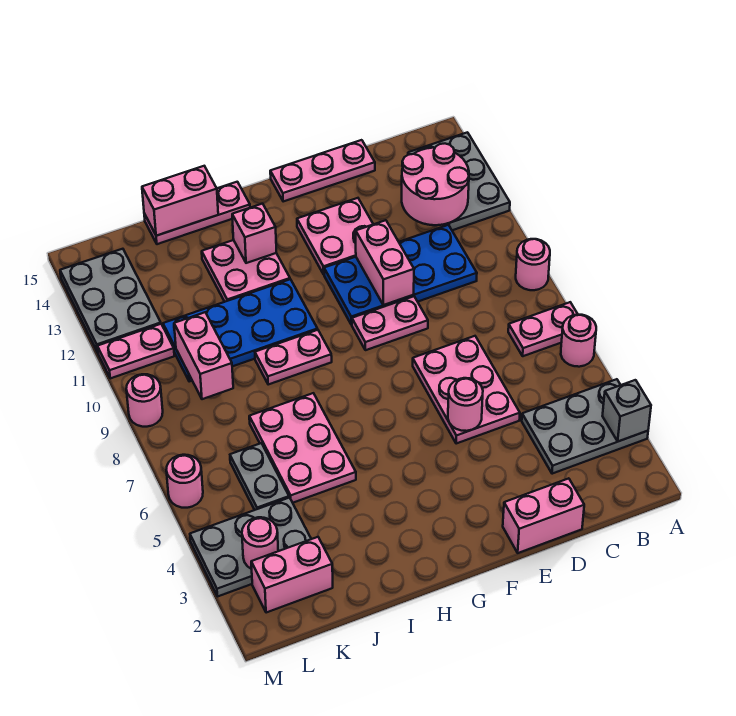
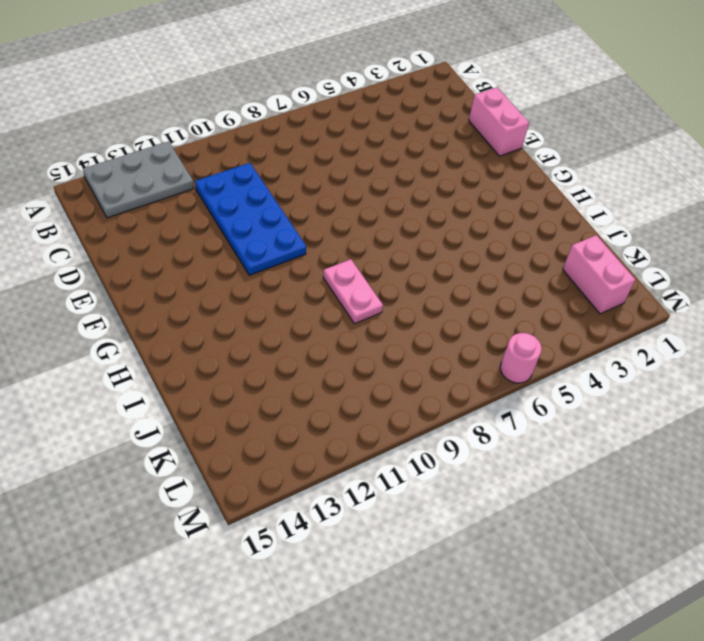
none -> grey 2x3 plate [522,379,648,474]
none -> pink 1x1 round brick [561,315,596,367]
none -> pink 1x2 plate [508,302,578,356]
none -> pink 1x1 round brick [516,239,550,290]

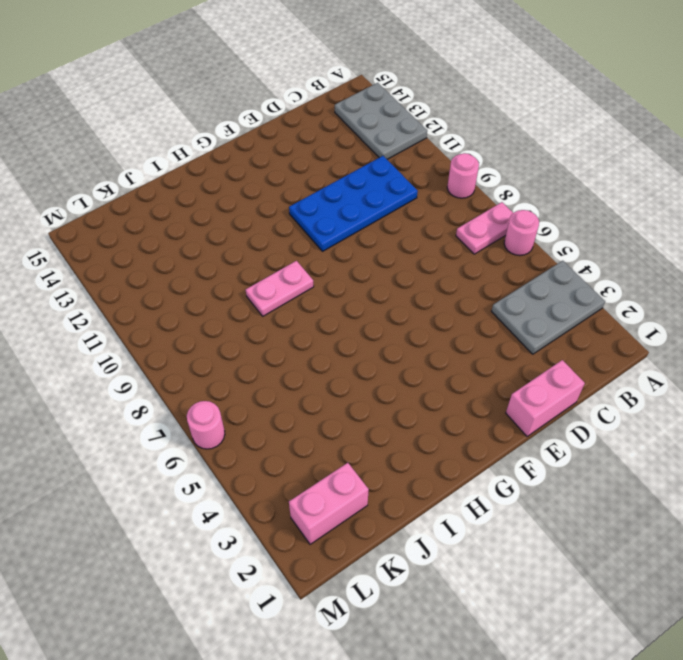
none -> pink 2x3 plate [413,336,520,444]
none -> pink 1x3 plate [270,140,375,201]
none -> pink 1x2 plate [352,296,428,350]
none -> pink 2x2 plate [297,198,373,274]

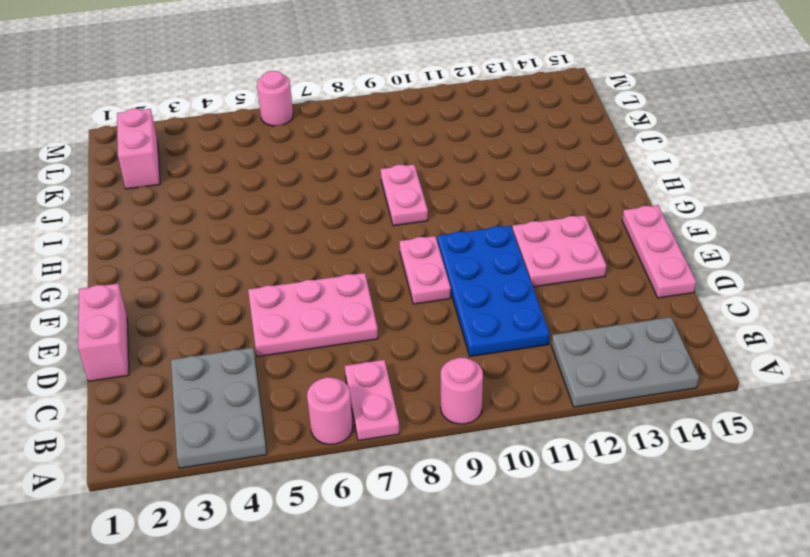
none -> blue 2x4 plate [163,279,318,382]
none -> pink 2x2 plate [202,240,290,302]
none -> pink 1x3 plate [144,182,250,244]
none -> pink 2x3 plate [249,393,356,503]

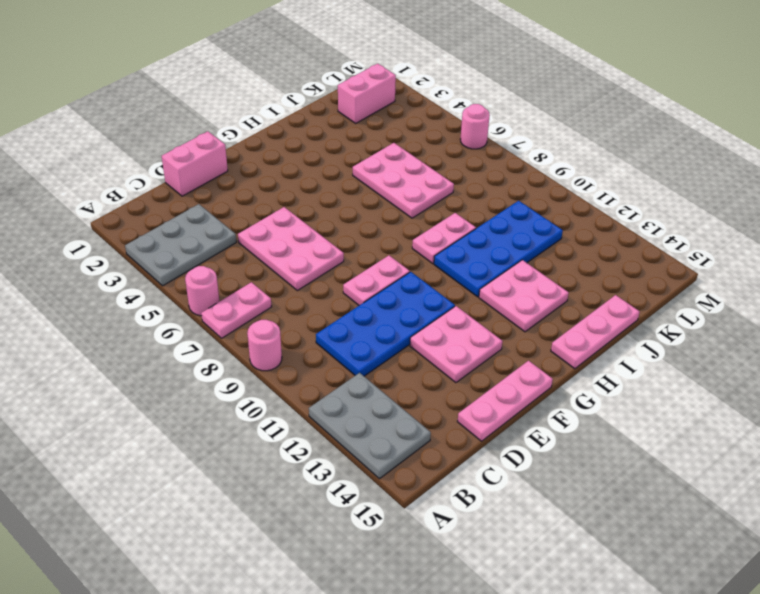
none -> grey 2x3 plate [190,498,311,596]
none -> grey 1x2 plate [230,443,289,510]
none -> pink 1x2 plate [97,324,174,378]
none -> grey 2x3 plate [60,249,161,352]

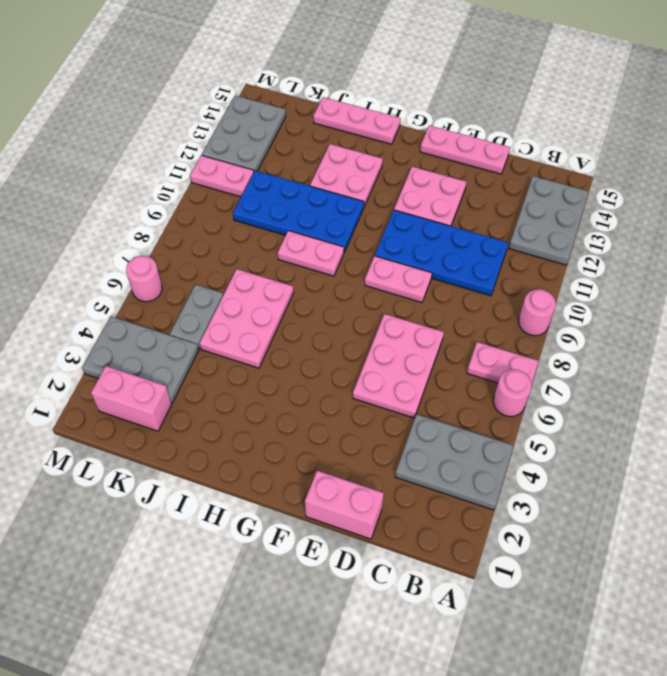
none -> pink 1x1 round brick [126,374,163,427]
none -> grey 1x1 brick [603,380,651,441]
none -> pink 2x2 round brick [402,144,469,225]
none -> pink 1x1 round brick [448,378,483,431]

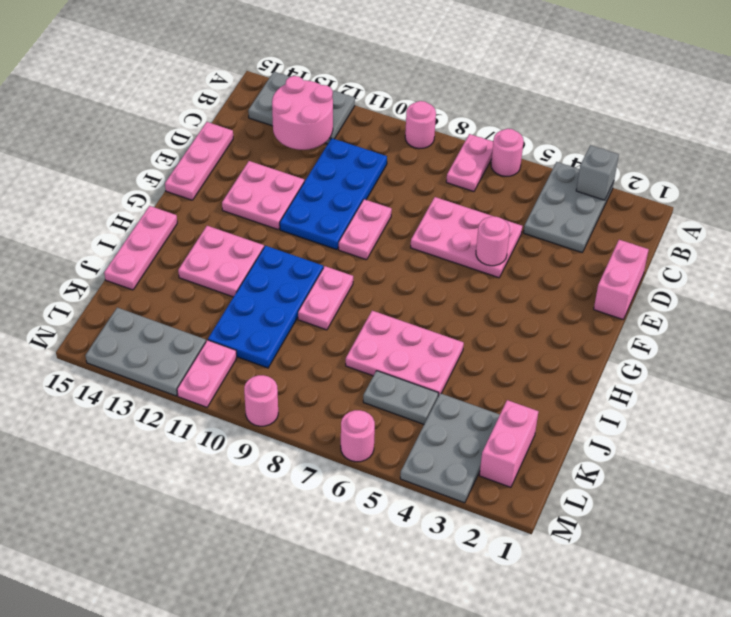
none -> pink 1x2 brick [356,220,414,305]
none -> pink 1x1 brick [232,204,276,263]
none -> pink 1x2 brick [142,166,218,236]
none -> pink 1x2 brick [174,312,233,399]

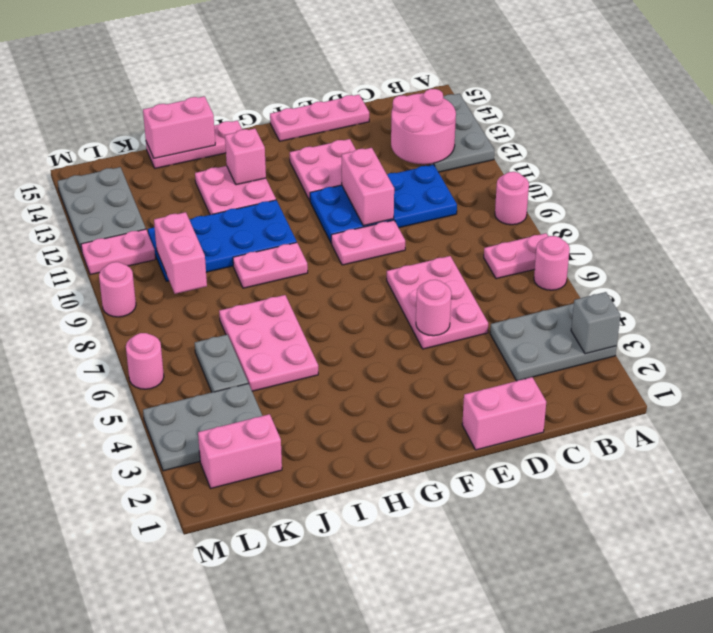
none -> pink 1x1 round brick [242,517,278,569]

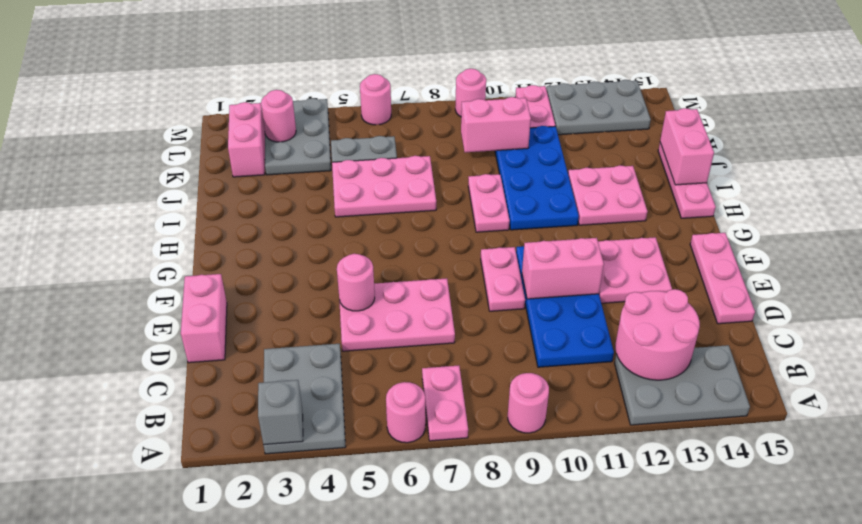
none -> pink 1x1 brick [232,204,276,263]

